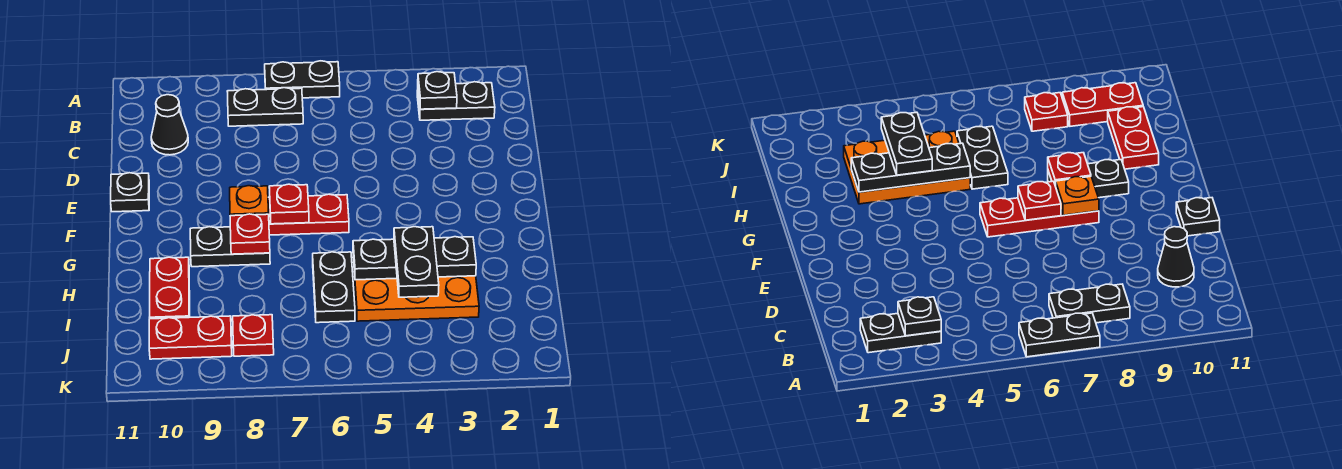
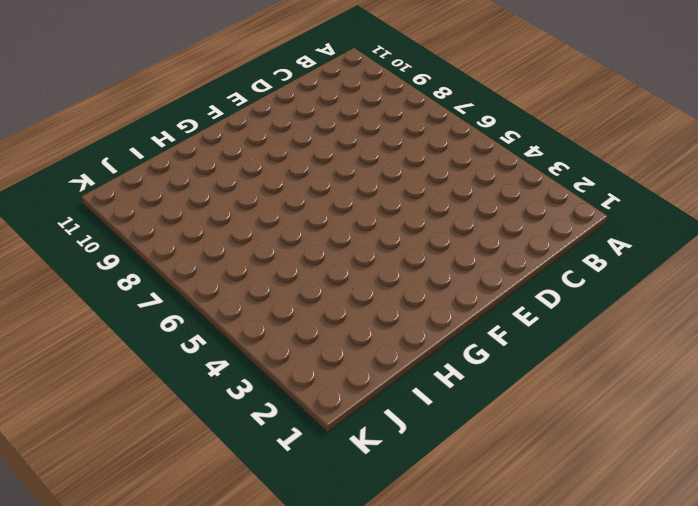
none -> black 1x2 plate [265,61,340,98]
none -> black 1x2 plate [417,82,495,120]
none -> black 1x2 plate [227,88,303,126]

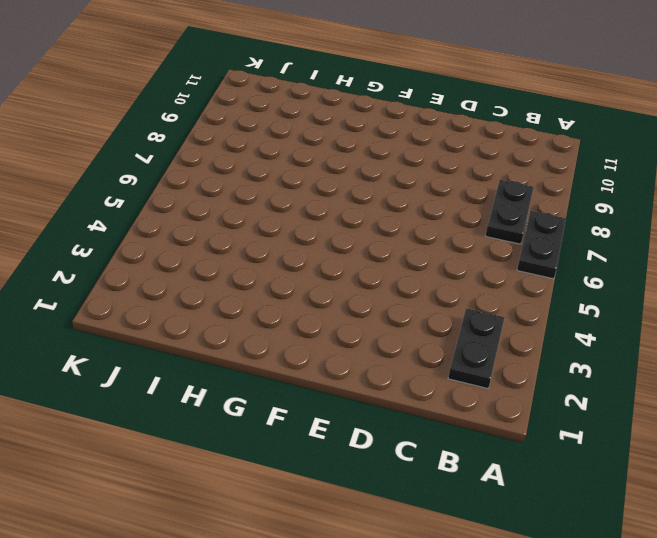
none -> black 1x1 cone [151,95,188,155]
none -> black 1x1 plate [111,173,149,212]
none -> red 1x3 plate [268,194,349,235]

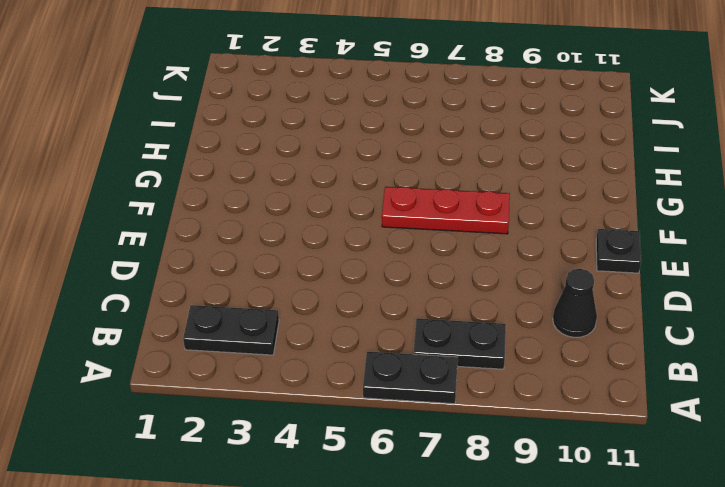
none -> black 1x2 plate [190,227,270,267]
none -> orange 2x3 plate [353,258,479,321]
none -> black 1x2 plate [313,252,355,323]

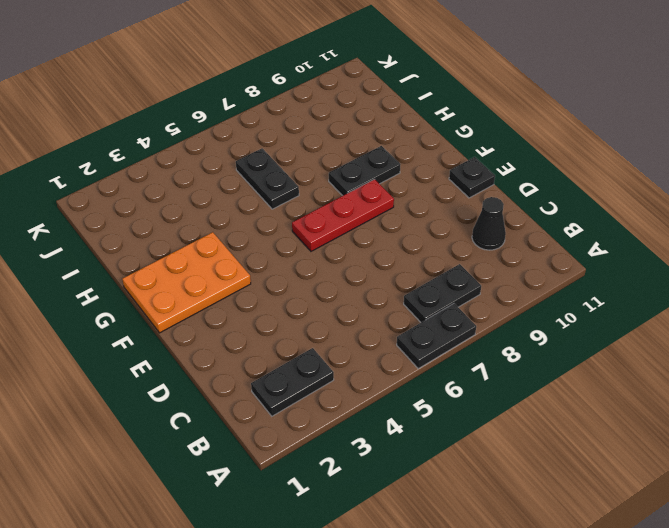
orange 2x3 plate [122,232,251,333] -> orange 2x3 plate moved to [353,258,479,321]
none -> red 1x2 plate [150,257,190,319]
none -> red 1x1 plate [233,315,274,356]
none -> red 1x2 plate [149,316,232,359]

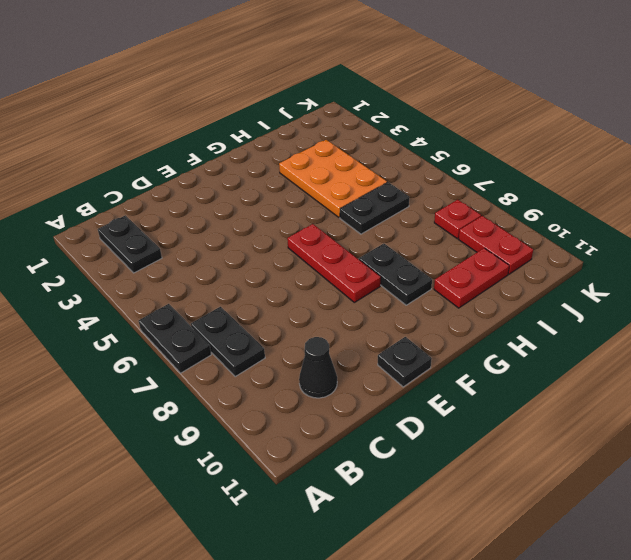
none -> black 1x1 plate [418,72,457,109]
none -> red 1x1 plate [269,184,309,224]
none -> orange 1x1 plate [230,186,269,216]

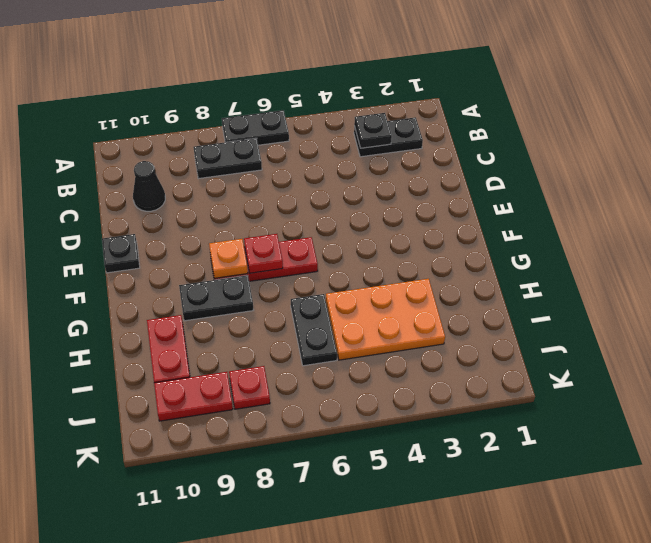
none -> red 1x1 plate [230,214,270,254]
none -> black 1x3 plate [353,237,476,280]
none -> black 1x2 plate [394,227,439,297]

